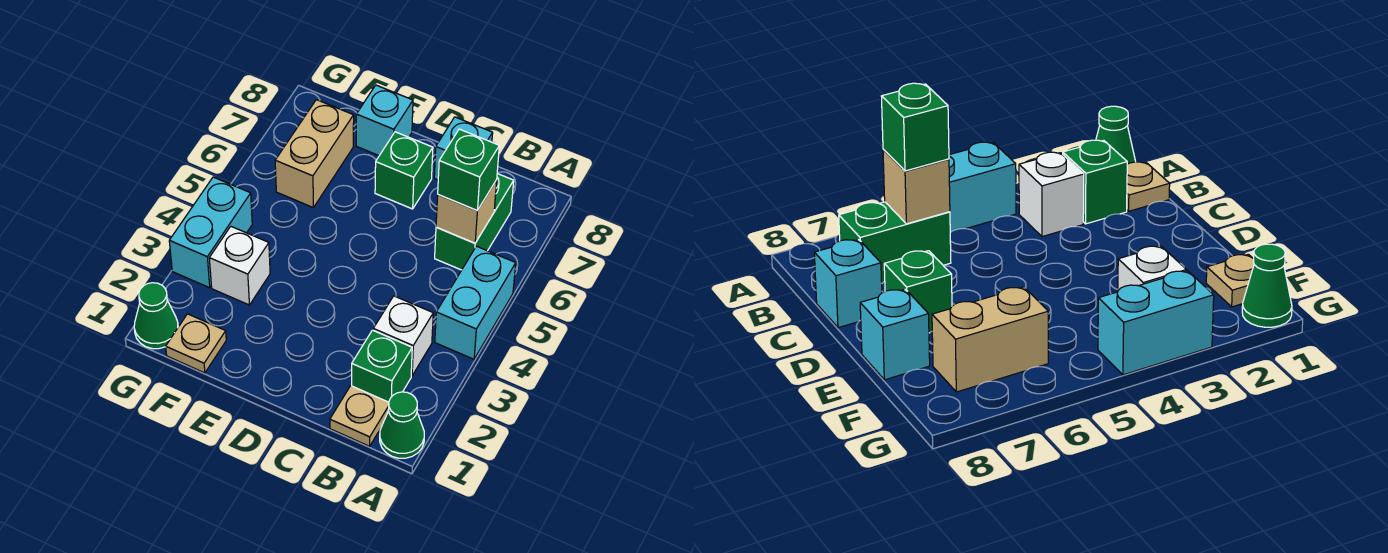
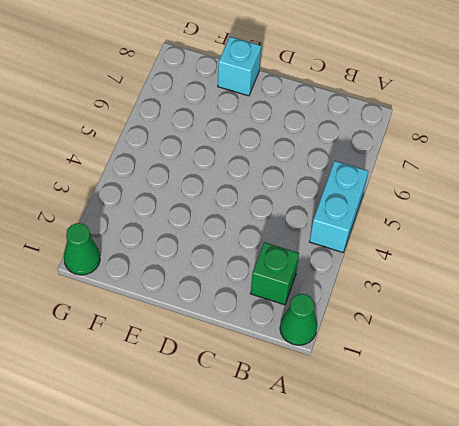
none -> tan 1x1 plate [330,386,389,446]
none -> white 1x1 brick [373,296,433,376]
none -> green 1x2 brick [435,174,514,270]

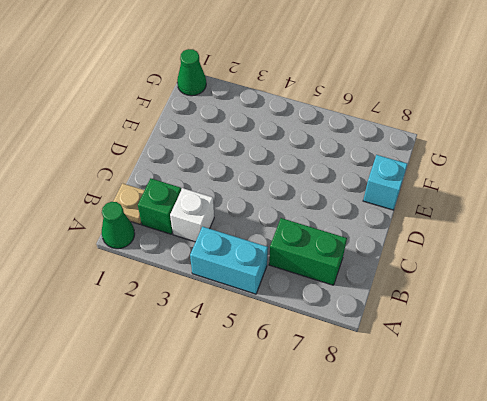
none -> cyan 1x1 brick [434,117,493,180]
none -> green 1x1 brick [375,132,433,209]
none -> tan 1x1 plate [166,314,226,373]

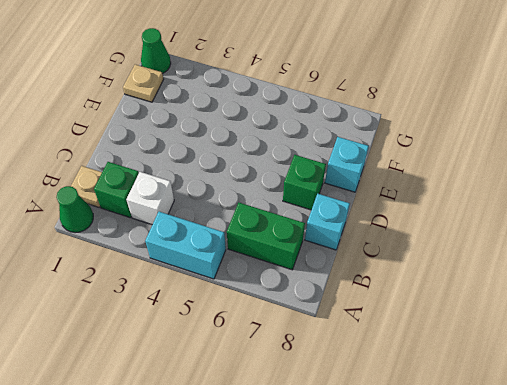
none -> white 1x1 brick [209,227,270,305]
none -> tan 1x2 brick [275,100,354,208]
none -> cyan 1x2 brick [169,177,252,288]

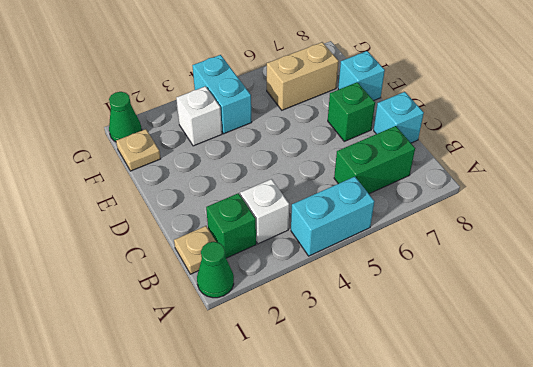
cyan 1x2 brick [192,55,252,134] -> cyan 1x2 brick turned to [169,177,252,288]
none -> tan 1x1 brick [436,180,497,243]
none -> green 1x1 brick [438,129,499,211]

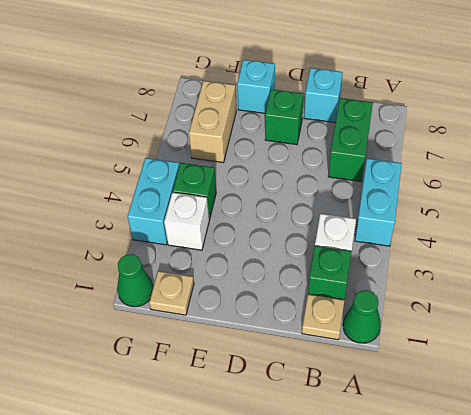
green 1x1 brick [173,163,216,220] -> green 1x1 brick moved to [438,129,499,211]
none -> tan 1x1 brick [436,180,497,243]

